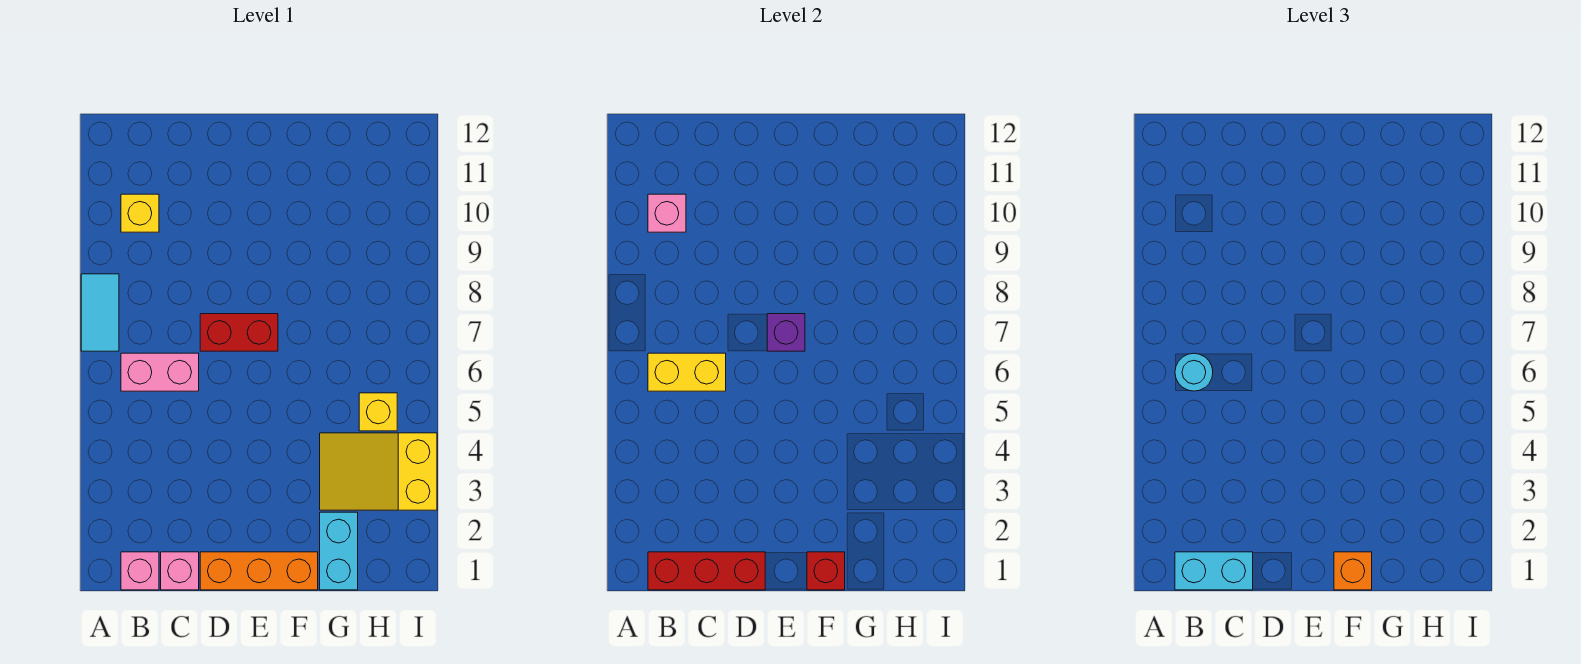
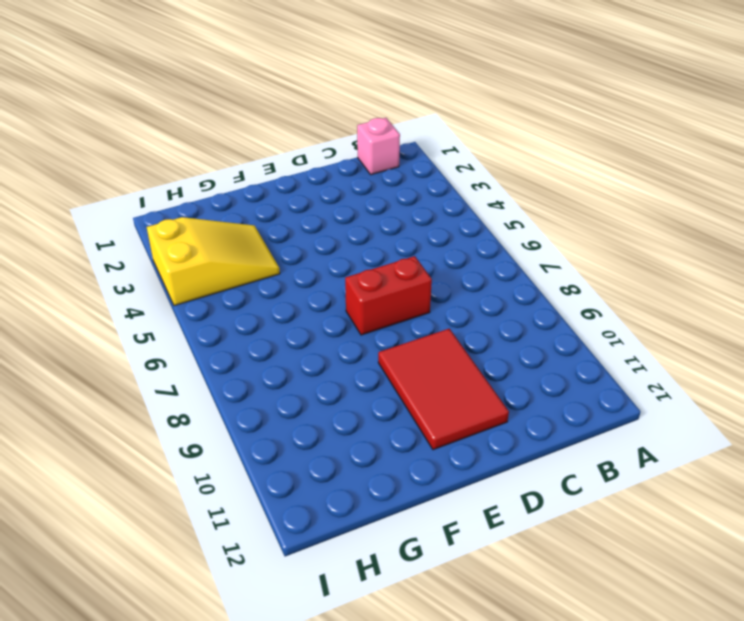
red 2x3 tile [378,329,509,450] -> none
none -> cyan 1x2 tile [81,274,119,351]
none -> pink 1x2 brick [121,353,199,391]
none -> yellow 1x1 brick [121,194,159,232]

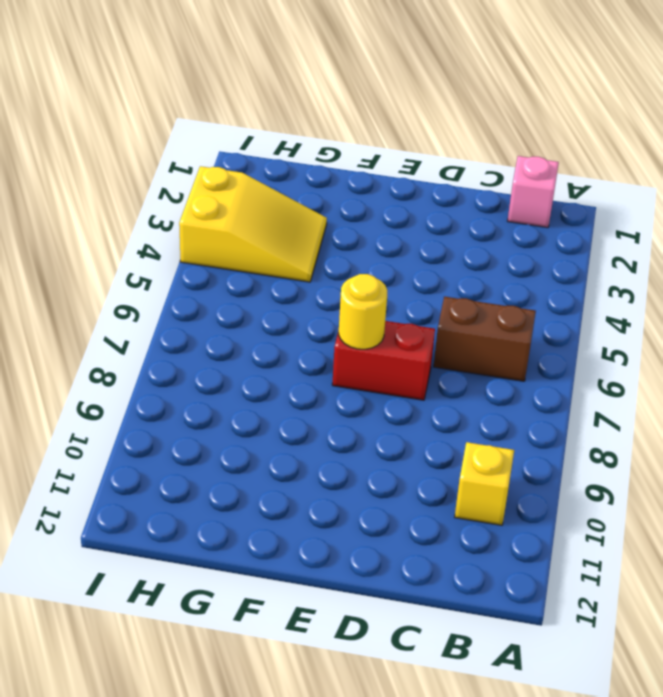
brown 1x2 brick [433,297,536,381] -> pink 1x2 brick [121,353,199,391]
yellow 1x1 round brick [339,274,387,349] -> purple 1x1 brick [767,314,805,351]
none -> cyan 1x2 tile [81,274,119,351]
none -> pink 1x1 brick [161,552,199,590]
none -> orange 1x3 brick [200,552,318,590]

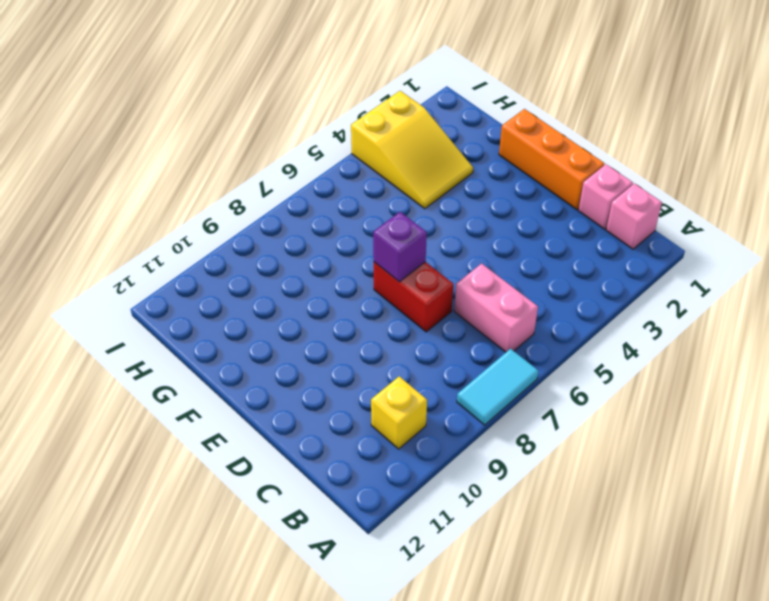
none -> cyan 1x2 brick [320,512,358,590]
none -> yellow 1x1 brick [359,393,397,431]
none -> red 1x3 brick [648,552,765,590]

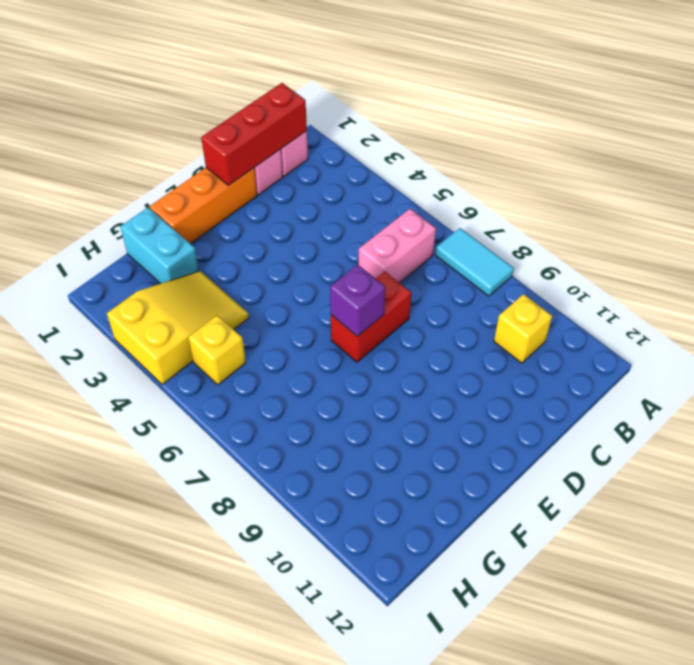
none -> yellow 1x2 brick [648,353,726,391]
none -> pink 1x1 brick [648,194,686,232]
none -> red 1x1 brick [807,552,845,590]

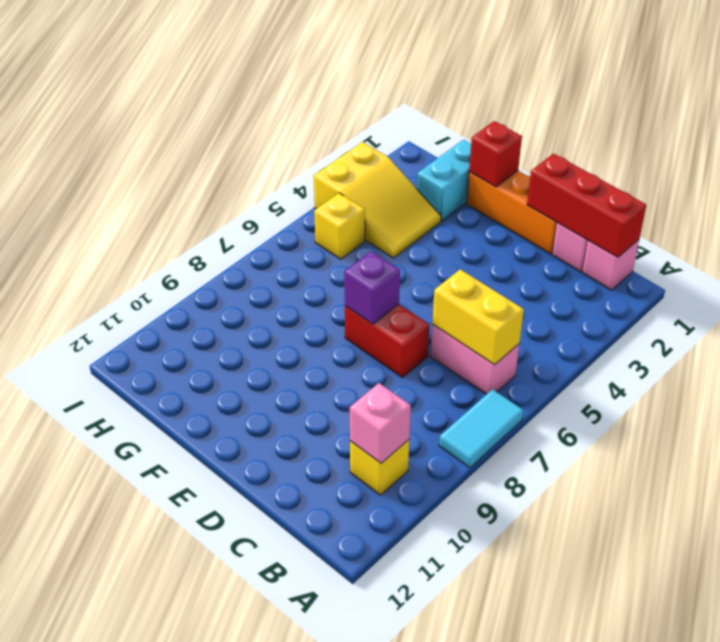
none -> cyan 1x2 brick [1175,552,1253,590]
none -> cyan 1x1 round brick [1175,353,1213,391]
none -> orange 1x1 brick [1334,552,1372,590]

